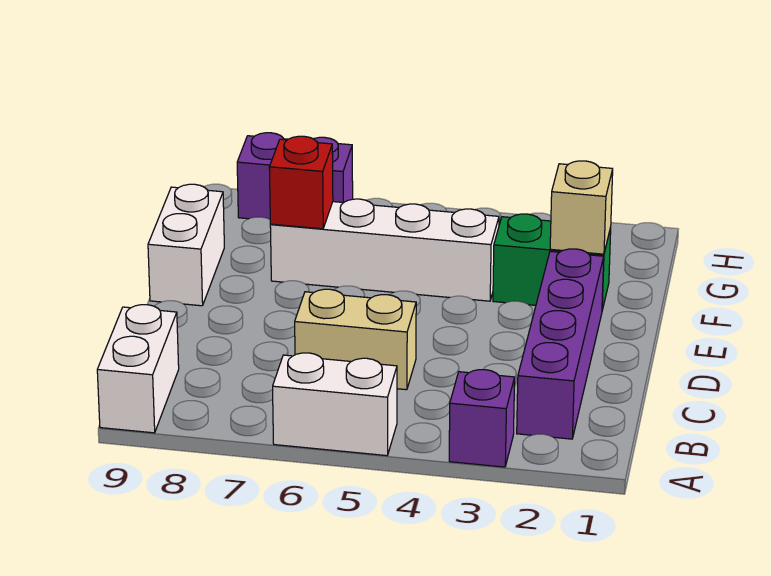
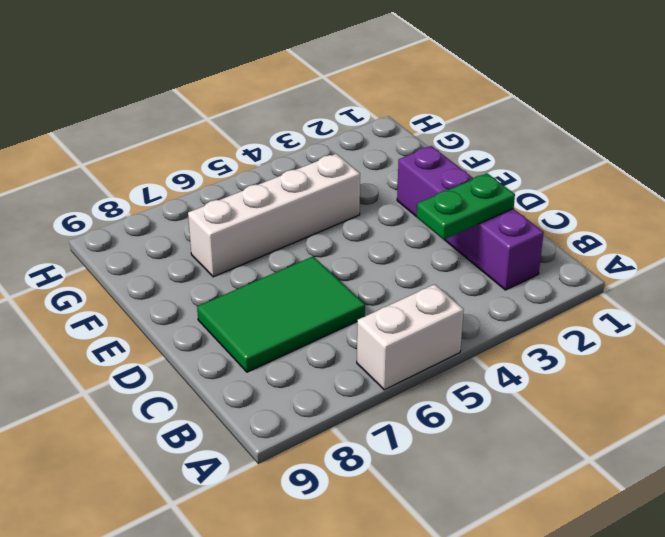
green 1x2 plate [417,173,515,239] -> none
green 2x3 tile [197,256,365,372] -> tan 1x2 brick [295,289,416,390]
none -> purple 1x1 brick [449,370,515,467]
none -> white 1x2 brick [97,305,179,433]

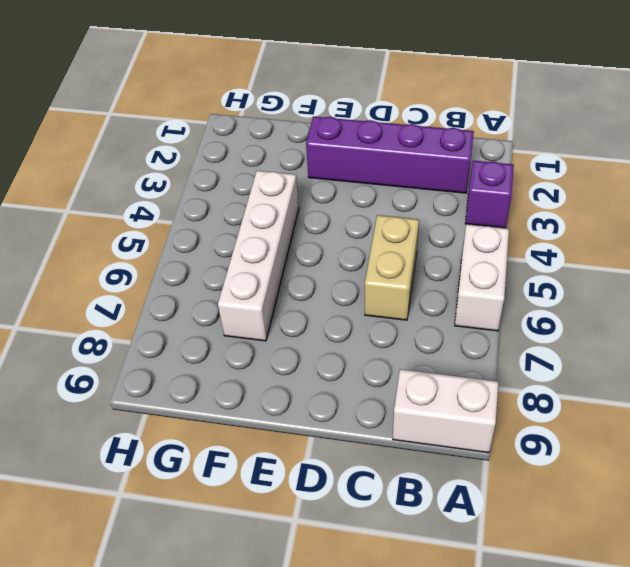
none -> white 1x2 brick [148,184,224,306]
none -> green 1x2 brick [493,214,611,310]

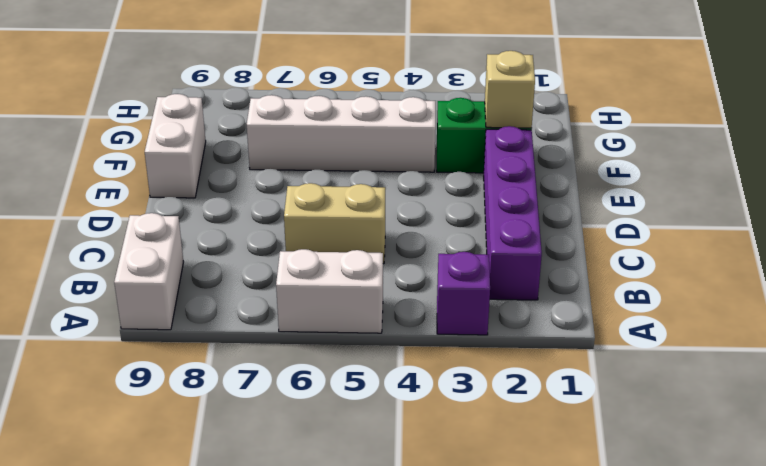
none -> purple 1x2 brick [237,133,353,219]
none -> red 1x1 brick [269,136,333,229]

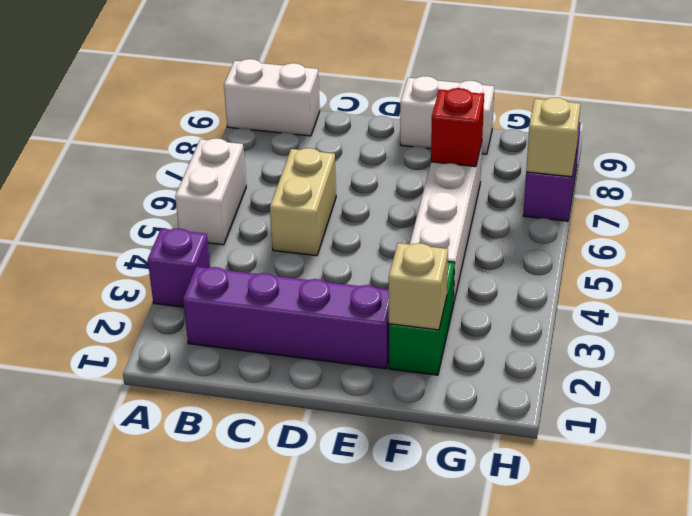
tan 1x1 brick [526,98,580,177] -> none

